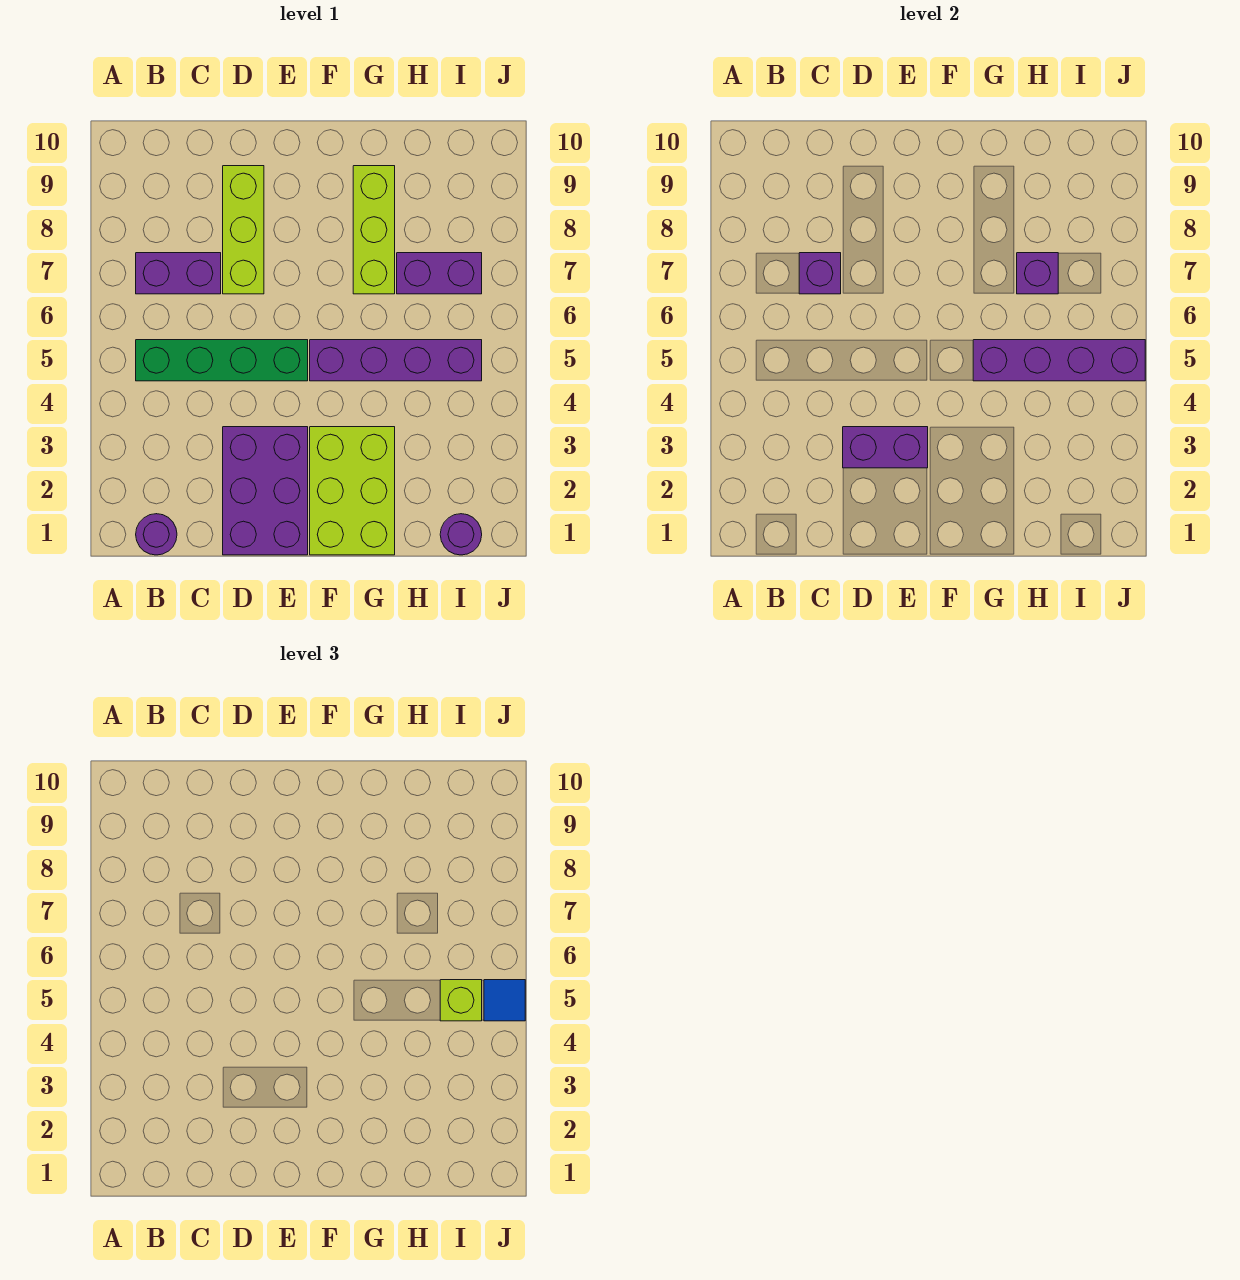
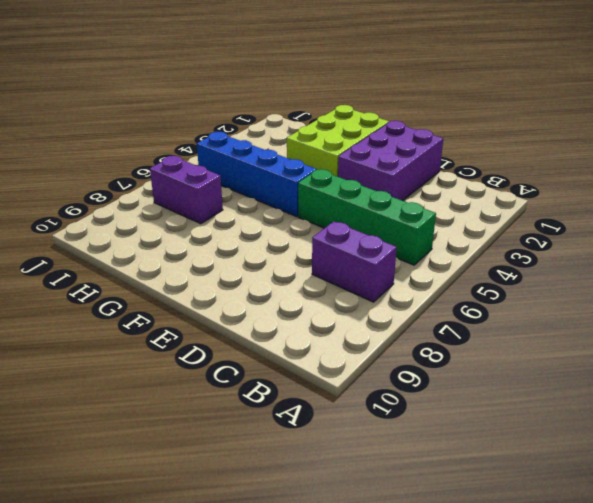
blue 1x4 brick [197,132,317,217] -> purple 1x4 brick [310,340,482,381]
none -> purple 1x1 round brick [136,514,177,555]
none -> lime 1x3 brick [223,166,264,294]
none -> lime 1x3 brick [353,166,395,294]

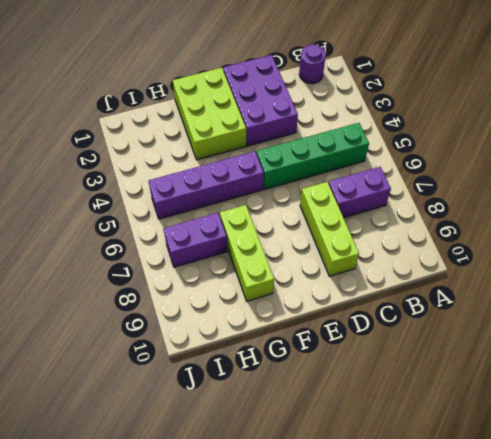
none -> purple 1x1 round brick [440,514,482,555]
none -> purple 1x1 brick [799,253,841,294]
none -> purple 1x2 brick [843,427,928,468]

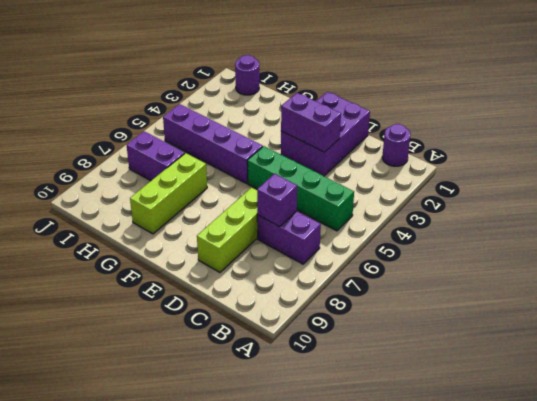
none -> lime 2x3 brick [310,427,395,555]
none -> purple 1x4 brick [973,340,1145,381]
none -> purple 1x1 brick [1017,253,1058,294]

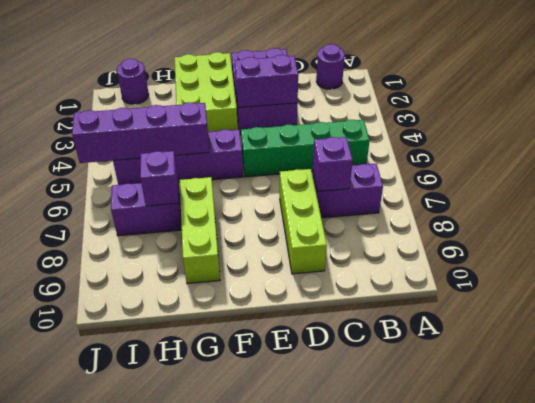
none -> lime 1x1 brick [440,980,482,1021]
none -> blue 1x1 tile [484,980,525,1021]

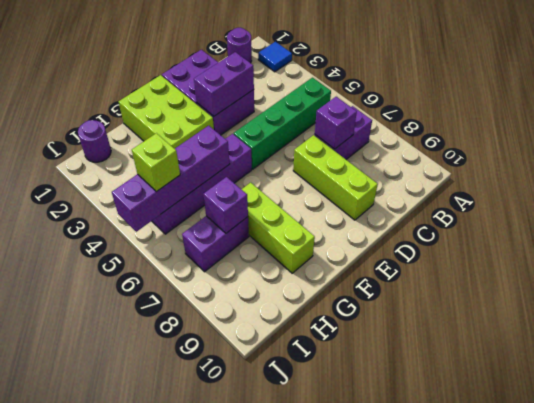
blue 1x1 tile [258,42,292,72] -> blue 1x1 tile moved to [484,980,525,1021]

